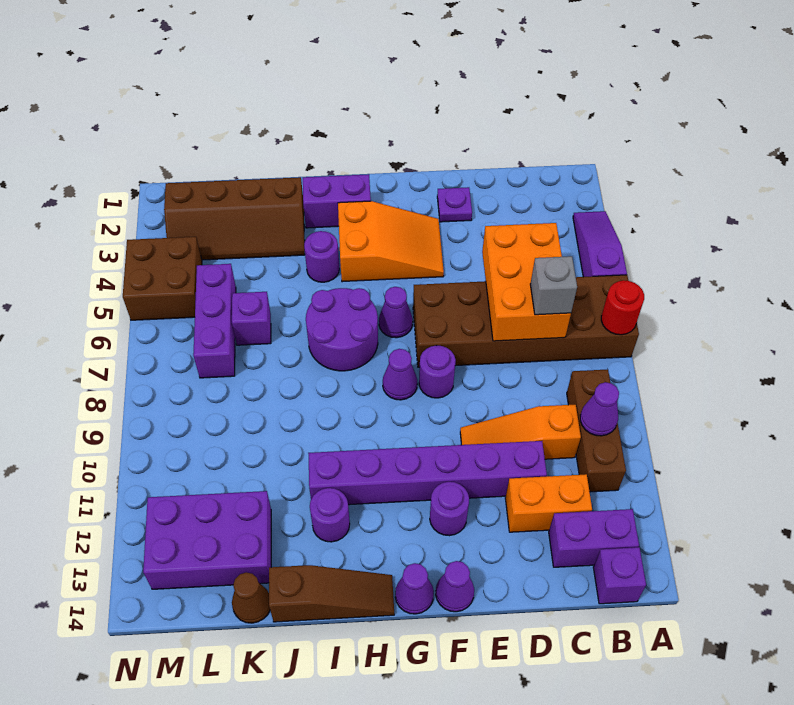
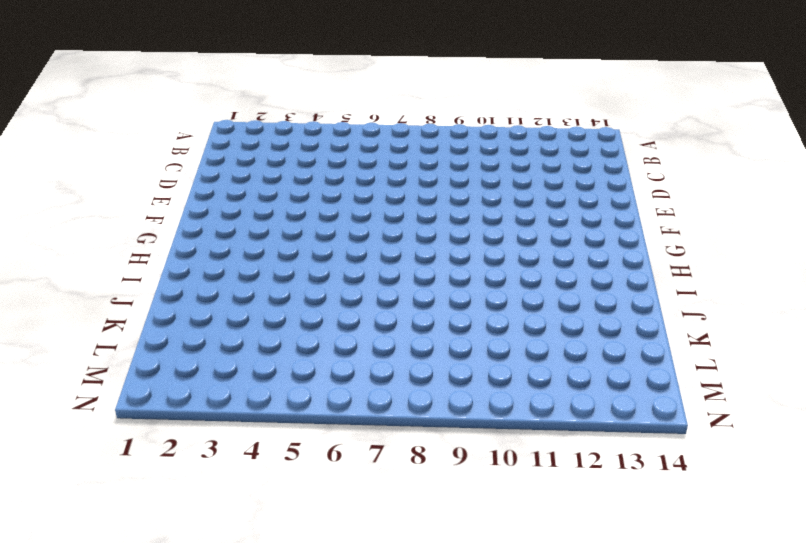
none -> purple 1x3 slope [573,211,627,277]
none -> brown 2x6 brick [413,275,639,367]
none -> brown 1x3 brick [567,369,626,492]
none -> purple 1x2 brick [549,509,639,567]

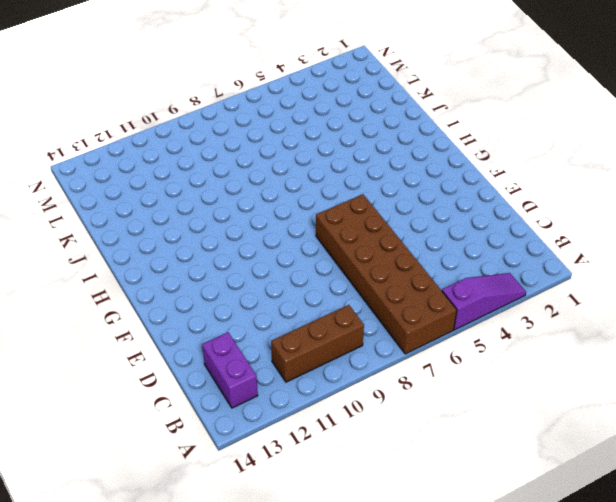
none -> purple 1x1 brick [593,547,646,604]
none -> orange 1x3 slope [460,405,581,459]
none -> orange 1x2 brick [505,474,592,532]
none -> purple 1x6 brick [308,441,547,505]

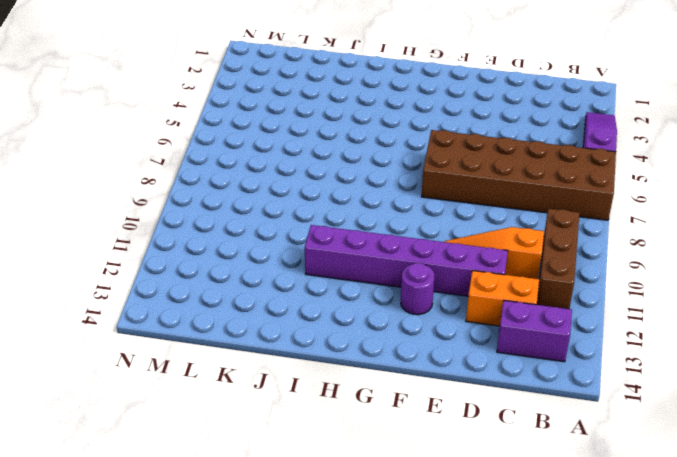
none -> purple 1x1 brick [593,547,646,604]
none -> purple 1x1 plate [437,187,472,222]
none -> orange 2x3 slope [338,201,444,282]
none -> purple 1x1 round brick [419,346,456,398]

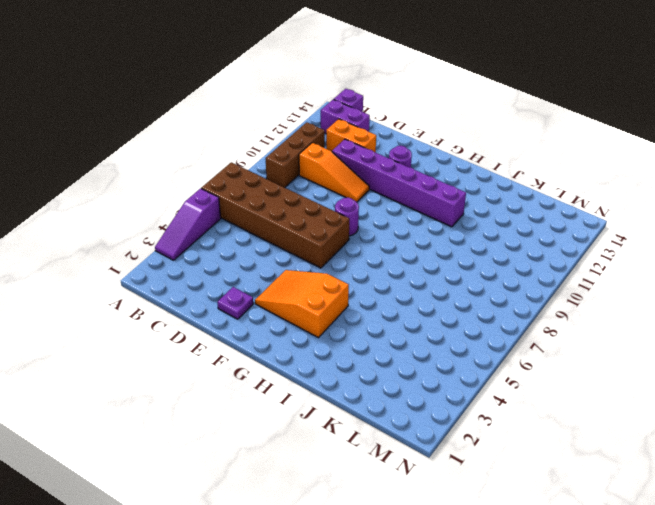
none -> purple 1x1 cone [436,561,474,612]
none -> purple 1x1 cone [379,287,413,338]
none -> purple 1x1 cone [383,349,417,400]
none -> purple 1x1 cone [395,563,434,614]

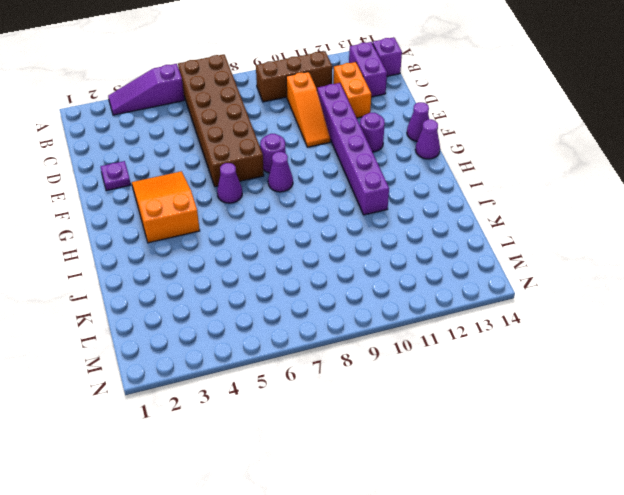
none -> purple 1x2 brick [303,174,371,228]
none -> purple 2x2 round brick [306,288,378,371]
none -> brown 1x3 slope [269,565,394,622]
none -> purple 1x1 round brick [304,231,339,282]

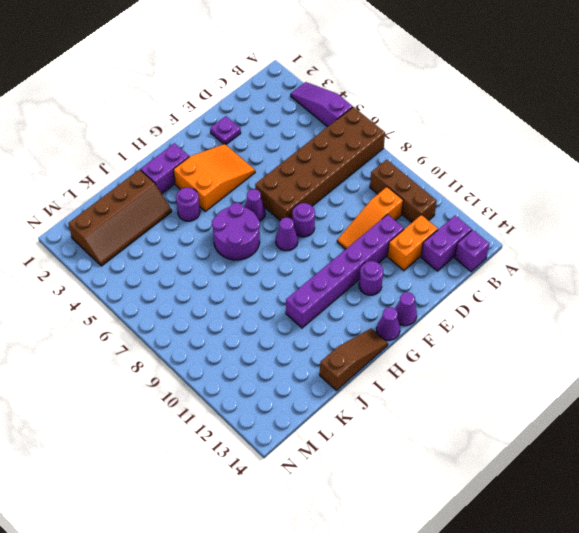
none -> purple 1x1 round brick [310,488,350,542]
none -> purple 1x1 brick [232,292,271,345]
none -> purple 2x3 brick [143,491,271,589]
none -> brown 1x1 cone [232,572,270,623]

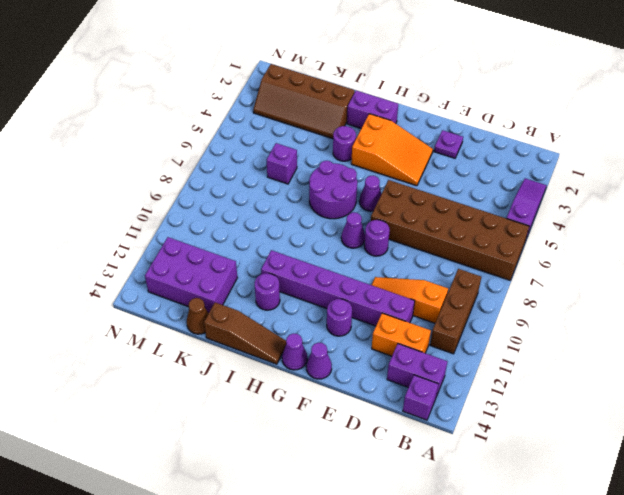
none -> purple 1x3 brick [193,264,236,378]
none -> brown 2x2 brick [123,237,202,320]
none -> red 1x1 round brick [601,280,644,335]
none -> purple 1x1 cone [580,382,619,436]

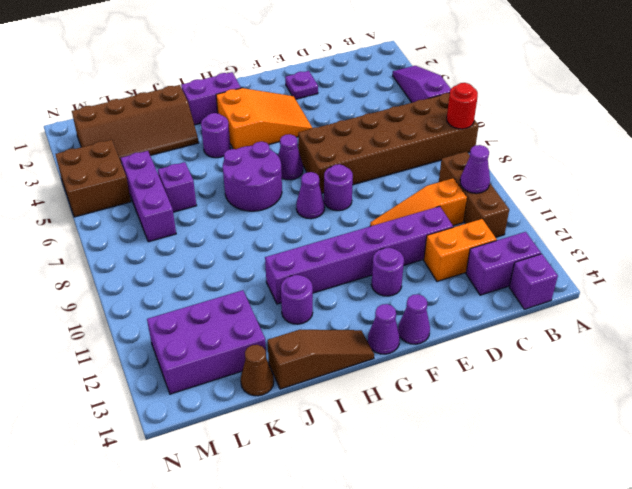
none -> orange 2x3 brick [482,223,571,341]
none -> grey 1x1 brick [530,256,577,315]

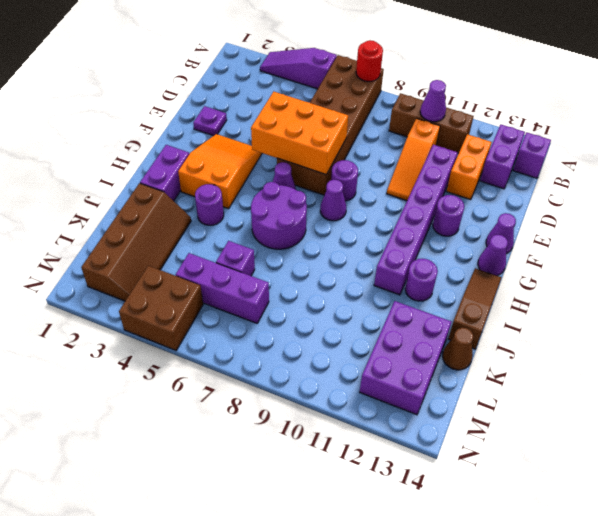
orange 2x3 brick [251,92,348,175] -> orange 2x3 brick moved to [482,223,571,341]
none -> grey 1x1 brick [530,256,577,315]

